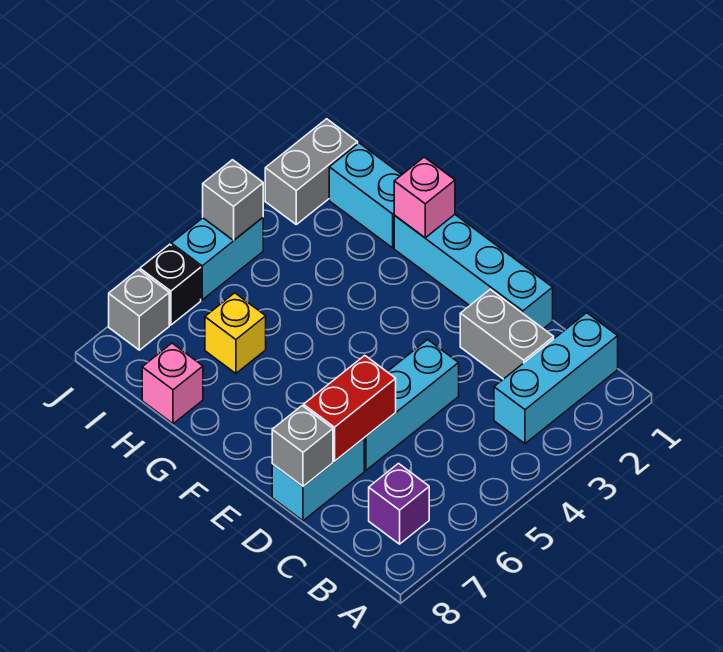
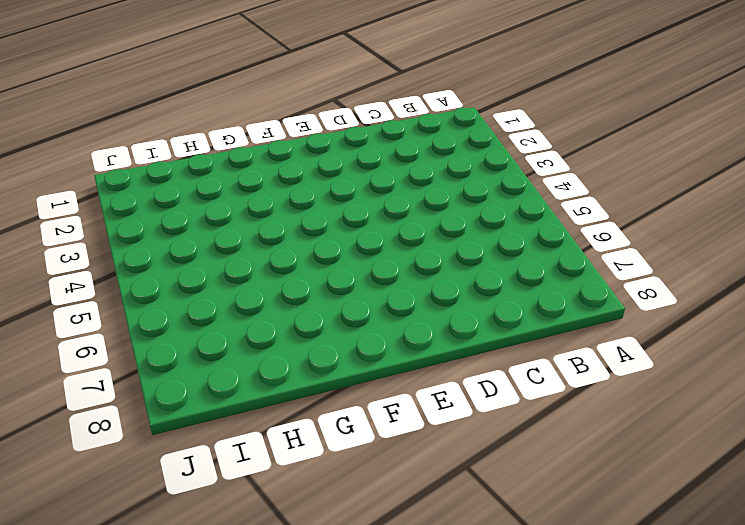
none -> cyan 1x3 brick [494,313,618,444]
none -> purple 1x1 brick [369,464,429,544]
none -> grey 1x2 brick [460,289,554,379]

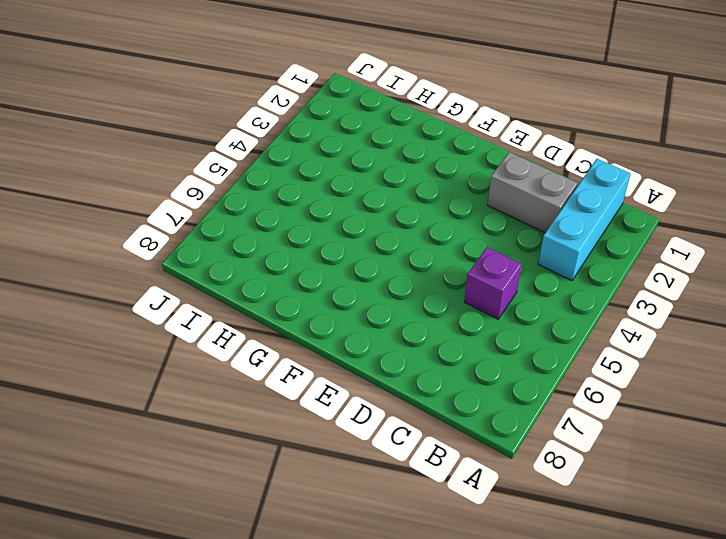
purple 1x1 brick [464,247,522,319] -> purple 1x1 brick moved to [369,464,429,544]
none -> cyan 1x4 brick [394,215,553,329]
none -> cyan 1x3 brick [364,340,459,470]
none -> cyan 1x2 brick [272,438,364,521]

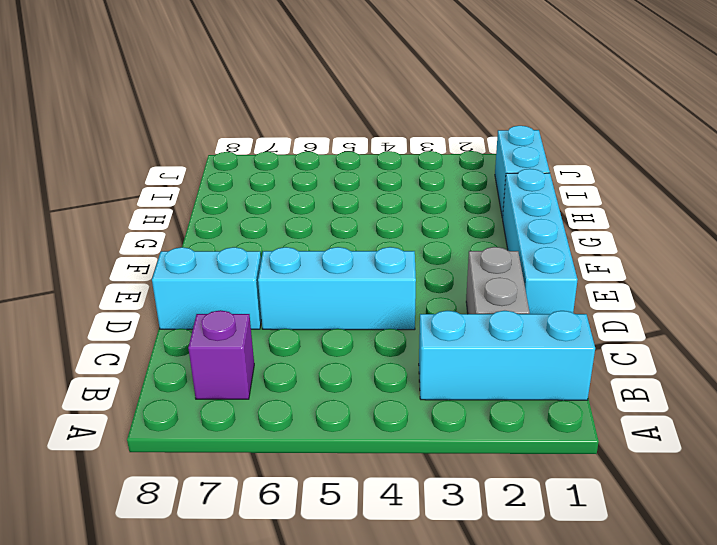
none -> yellow 1x1 brick [205,293,266,374]
none -> pink 1x1 brick [142,343,203,424]
none -> grey 1x2 brick [265,119,358,224]

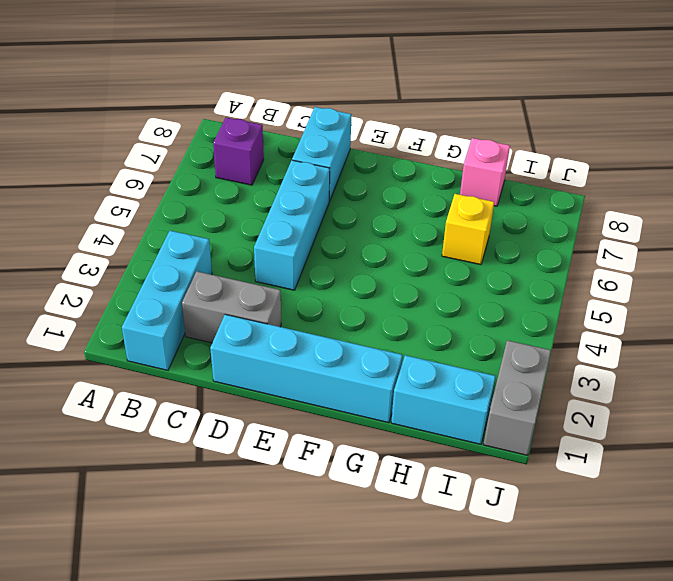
none -> cyan 1x2 brick [171,218,263,300]
none -> black 1x1 brick [140,244,201,325]
none -> grey 1x1 brick [109,270,169,350]

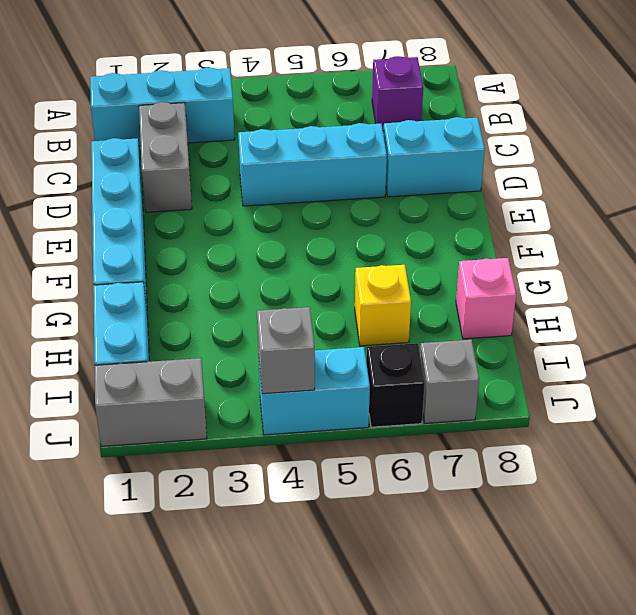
none -> red 1x2 brick [304,356,396,461]
none -> grey 1x1 brick [272,406,333,486]
none -> pink 1x1 brick [394,157,455,238]

